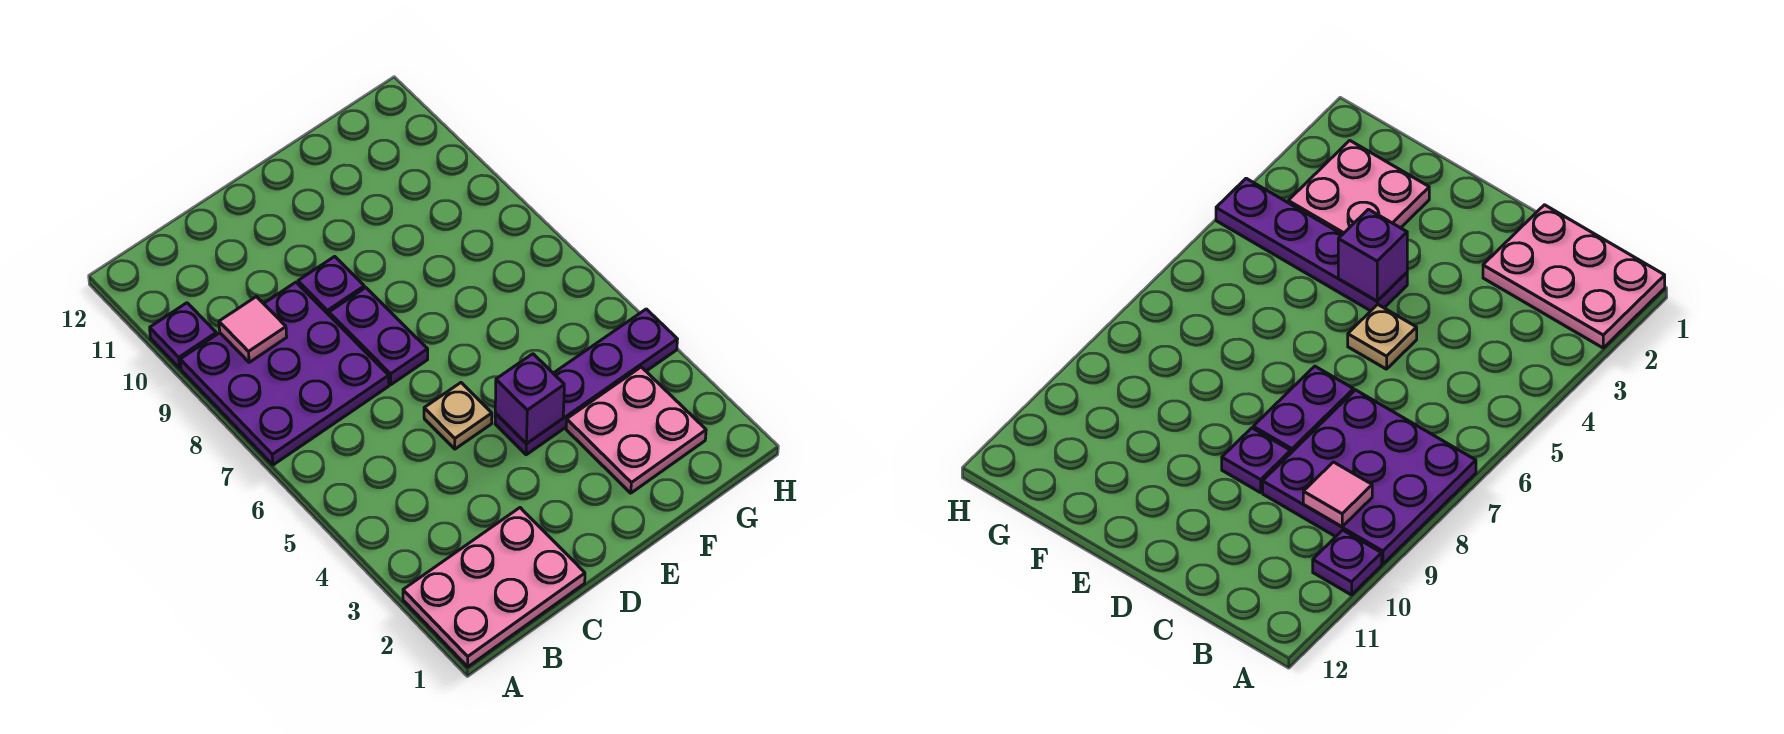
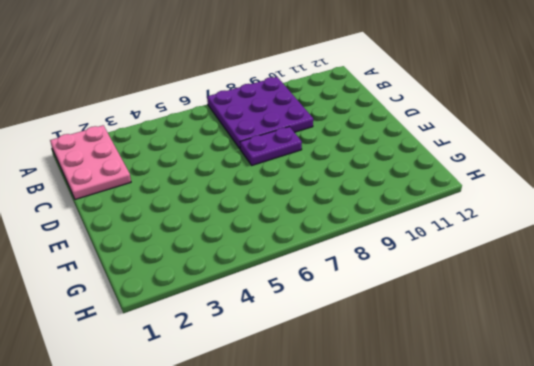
none -> purple 1x1 plate [150,303,216,368]
none -> tan 1x1 plate [424,383,492,449]

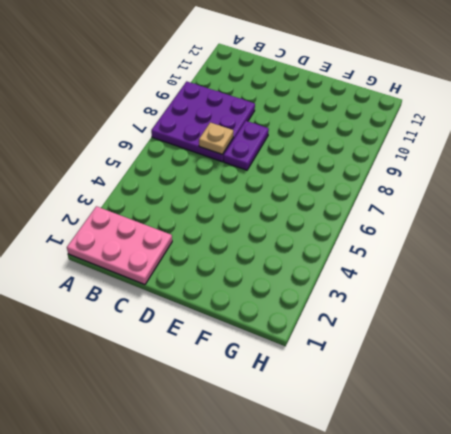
tan 1x1 plate [199,122,233,154] -> tan 1x1 plate moved to [424,383,492,449]
none -> purple 1x1 plate [150,303,216,368]
none -> purple 1x1 plate [298,256,364,315]

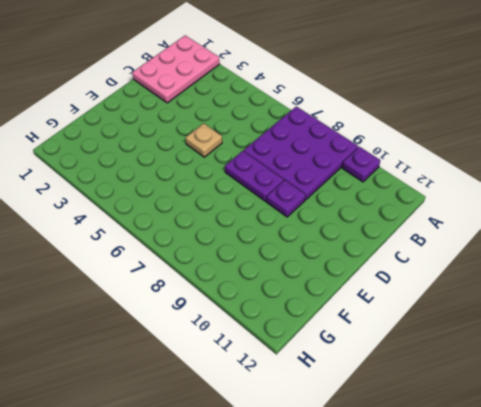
none -> purple 1x4 plate [495,309,677,455]
none -> pink 2x2 plate [566,367,706,493]

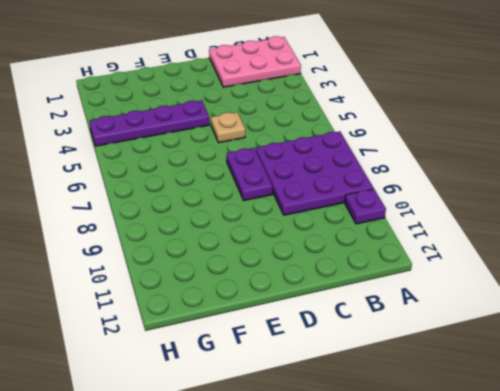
none -> purple 1x1 plate [298,256,364,315]
none -> pink 2x2 plate [566,367,706,493]

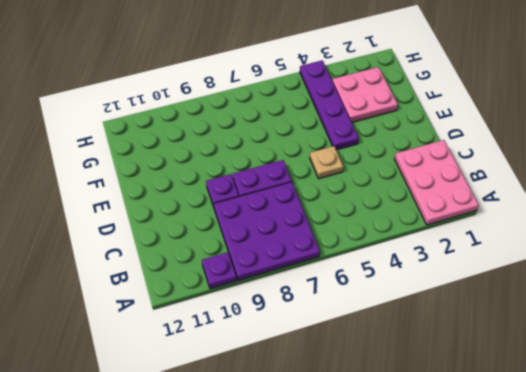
none -> pink 1x1 tile [219,297,287,362]
none -> purple 1x1 brick [495,354,564,444]

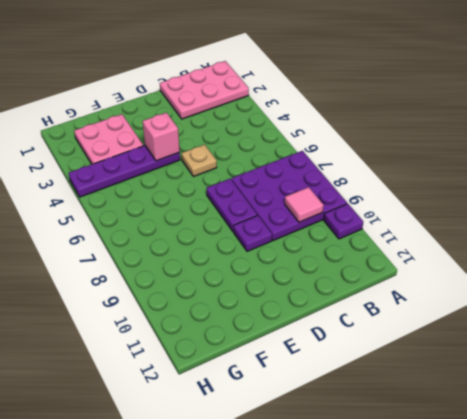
pink 1x1 brick [143,113,180,161] -> purple 1x1 brick [495,354,564,444]

